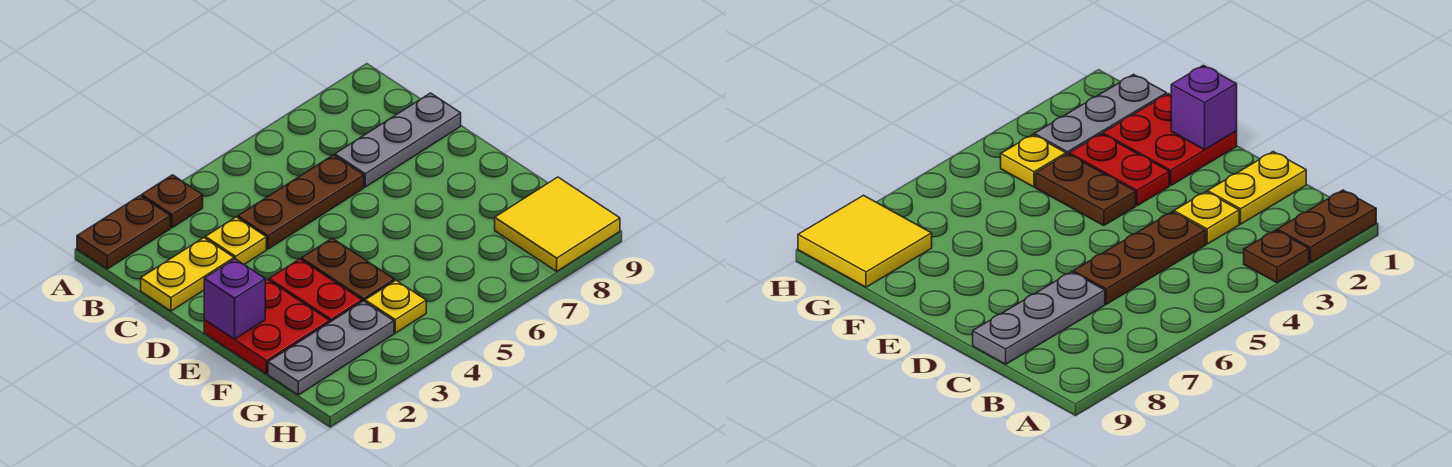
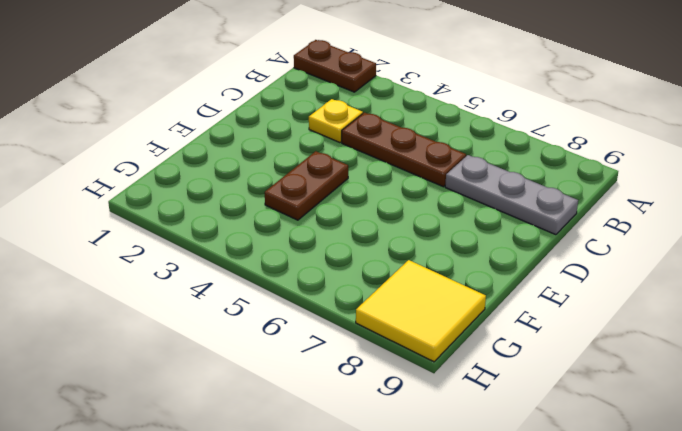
none -> brown 1x1 plate [142,175,203,228]
none -> yellow 1x2 plate [141,238,234,311]
none -> red 2x2 plate [204,280,330,374]

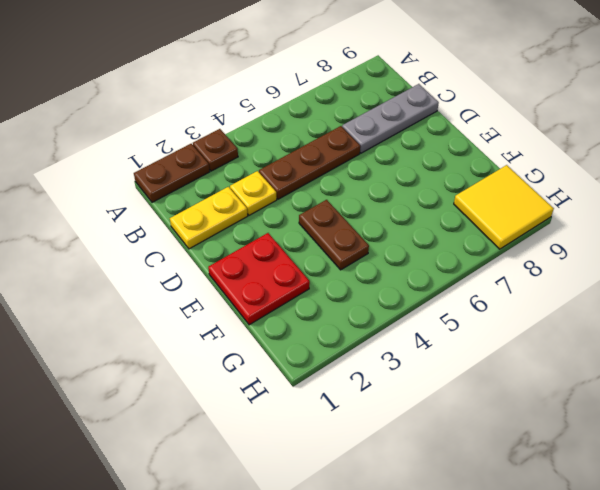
none -> red 1x2 plate [269,259,362,322]
none -> grey 1x3 plate [268,301,394,395]
none -> yellow 1x1 plate [365,280,426,333]

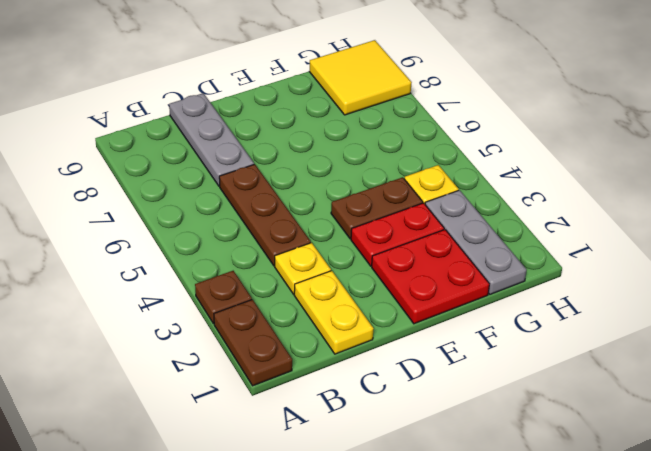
none -> purple 1x1 brick [204,259,265,339]

